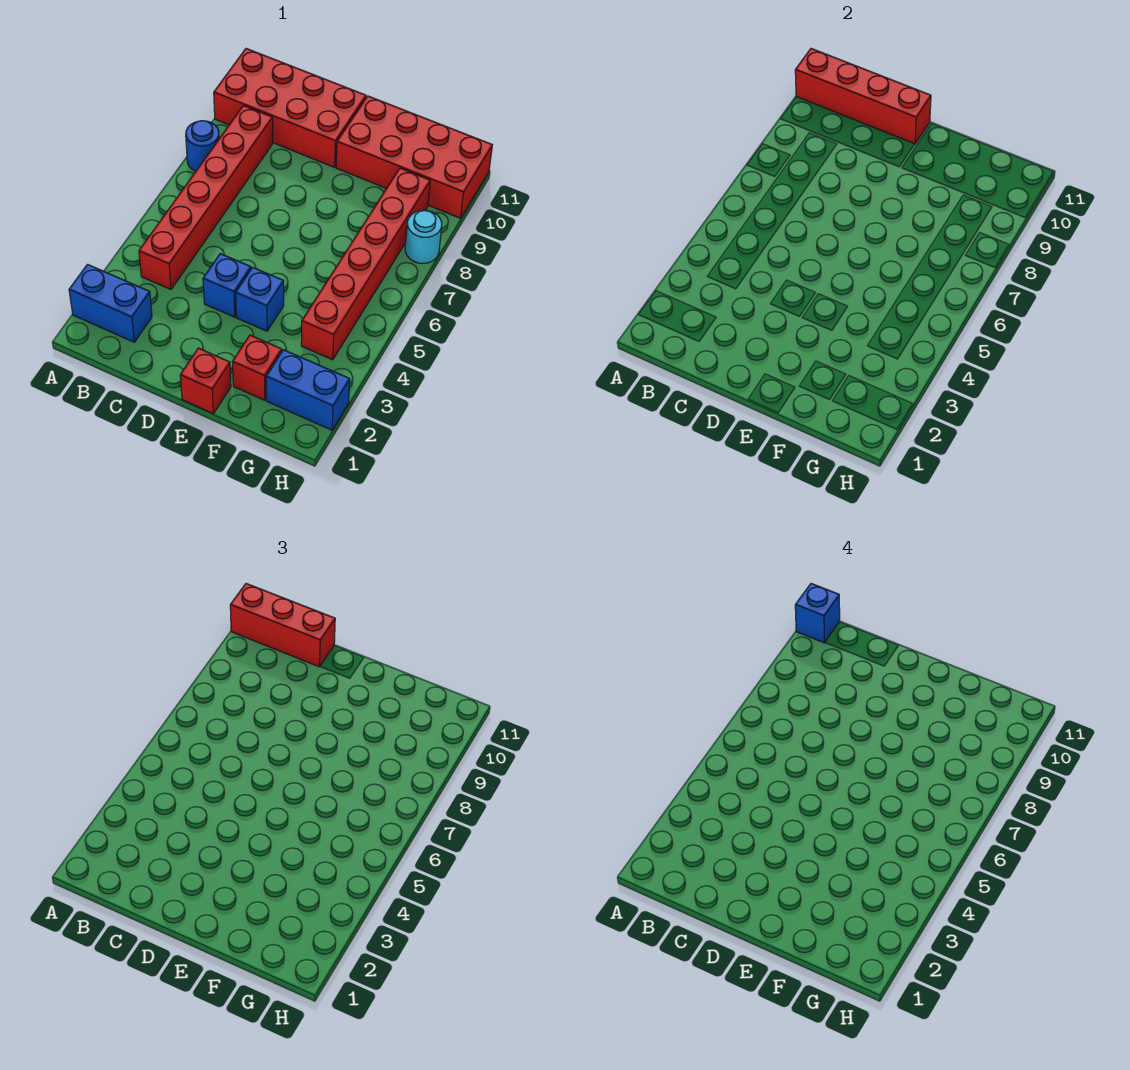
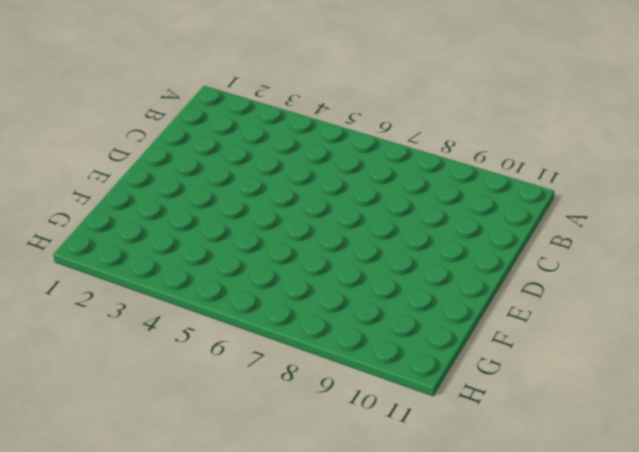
none -> blue 1x2 brick [69,264,152,342]
none -> blue 1x1 round brick [186,121,219,171]
none -> red 2x4 brick [214,49,366,167]

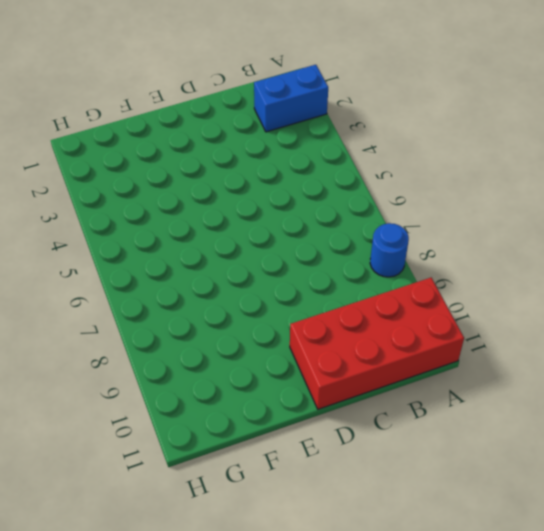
none -> red 1x6 brick [139,106,273,289]
none -> blue 1x1 brick [203,254,251,317]
none -> red 1x1 brick [180,348,231,414]

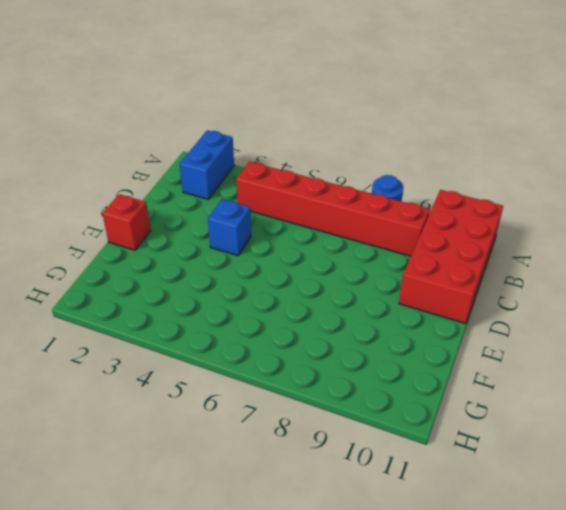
none -> blue 1x1 brick [236,267,284,331]
none -> red 2x4 brick [336,96,492,218]
none -> red 1x1 brick [233,335,282,400]

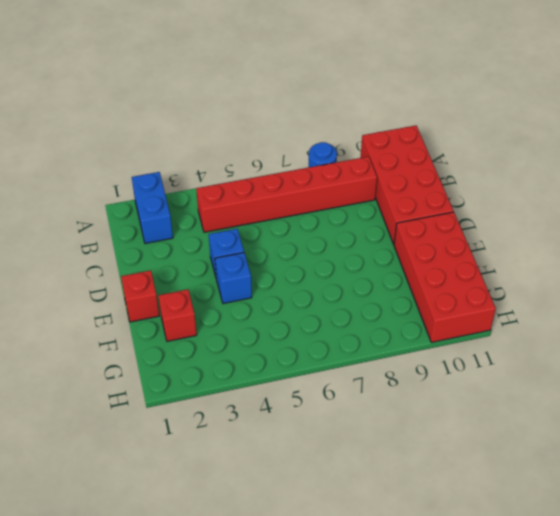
none -> blue 1x2 brick [266,350,350,430]
none -> red 1x6 brick [301,168,430,360]
none -> cyan 1x1 round brick [405,210,442,263]

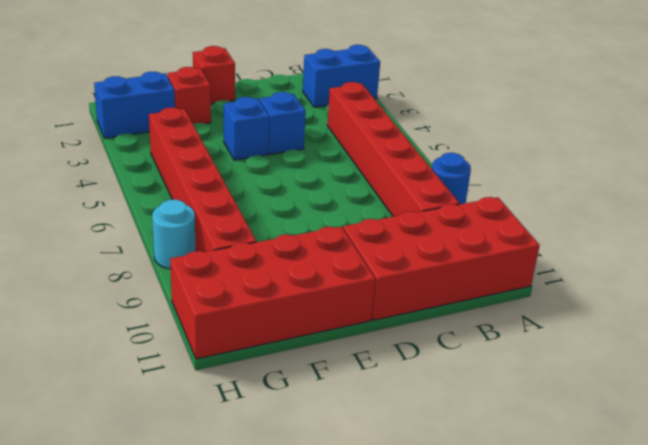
none -> red 1x4 brick [795,49,931,144]
none -> red 1x3 brick [230,584,335,667]
none -> blue 1x1 brick [795,584,840,643]

